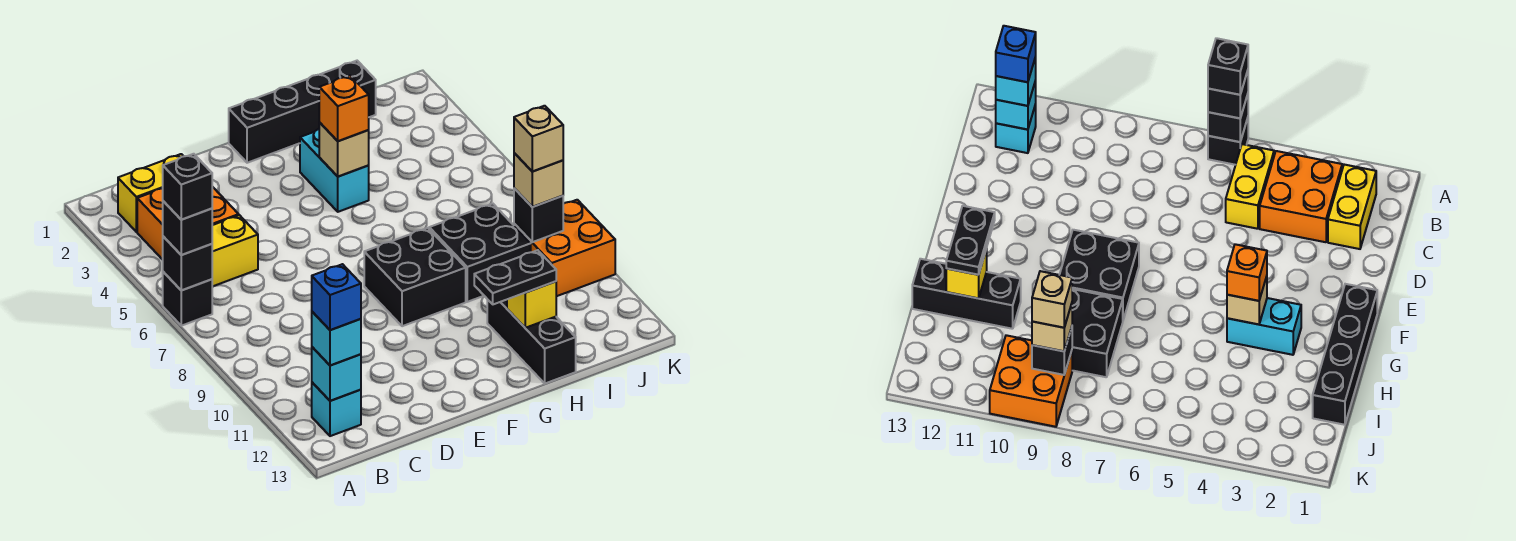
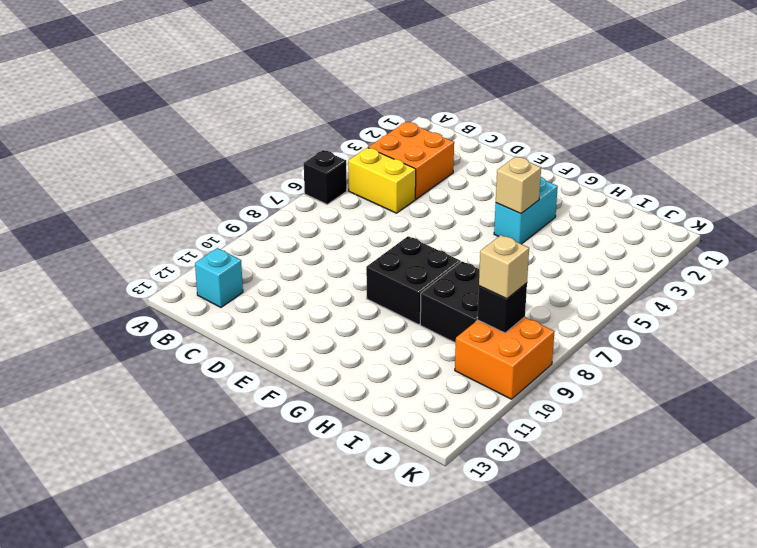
none -> yellow 1x2 brick [118,154,184,232]
none -> black 1x4 brick [229,61,376,163]
none -> black 1x3 brick [487,299,576,383]

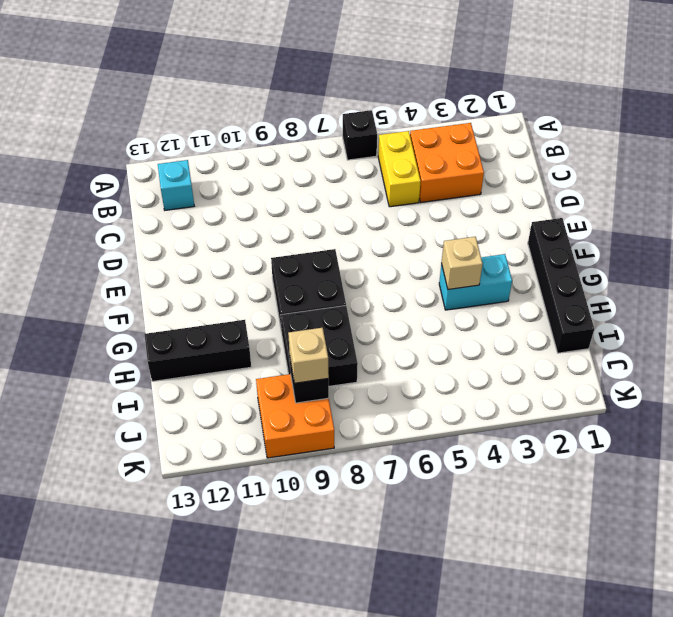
none -> yellow 1x2 brick [118,154,184,232]
none -> black 1x1 brick [163,236,212,290]
none -> cyan 1x1 brick [312,347,361,401]

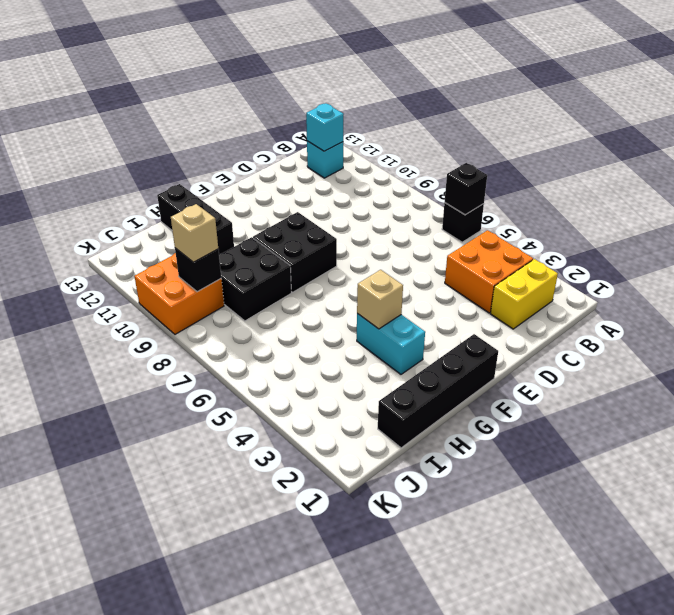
none -> yellow 1x2 brick [212,215,258,287]
none -> yellow 1x1 brick [507,281,556,328]
none -> black 1x1 brick [163,201,212,255]

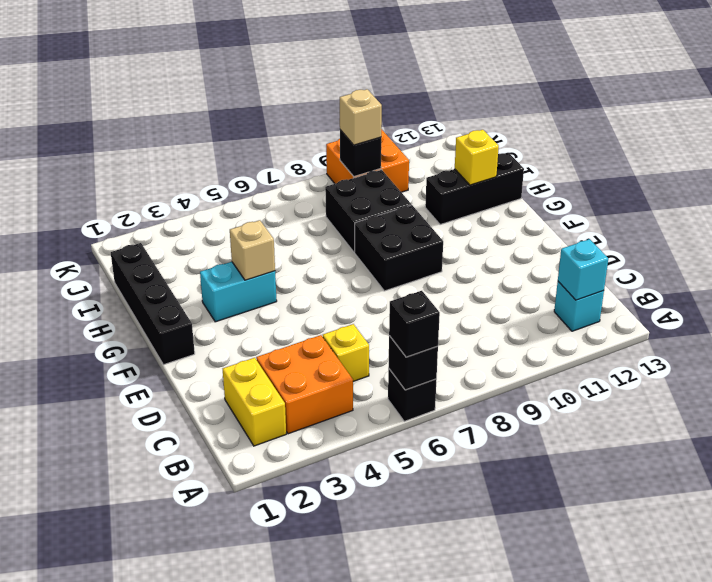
yellow 1x1 brick [323,324,369,381] -> yellow 1x2 brick [212,215,258,287]
none -> cyan 1x1 brick [312,312,361,366]
none -> orange 1x1 brick [319,75,369,141]
none -> black 1x2 plate [474,250,556,304]

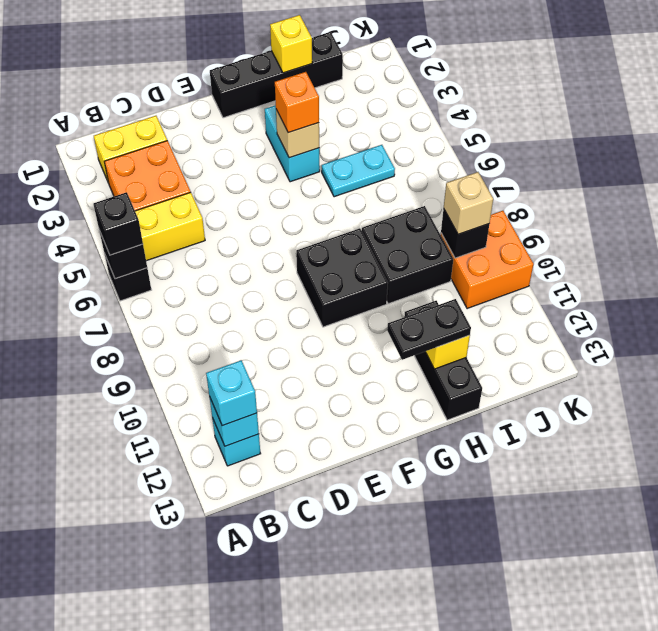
yellow 1x1 brick [270,15,312,73] -> none
cyan 1x2 plate [322,145,395,197] -> none
none -> black 1x1 brick [163,154,212,220]
none -> blue 1x1 brick [312,264,361,330]
none -> tan 1x1 brick [514,106,563,171]

